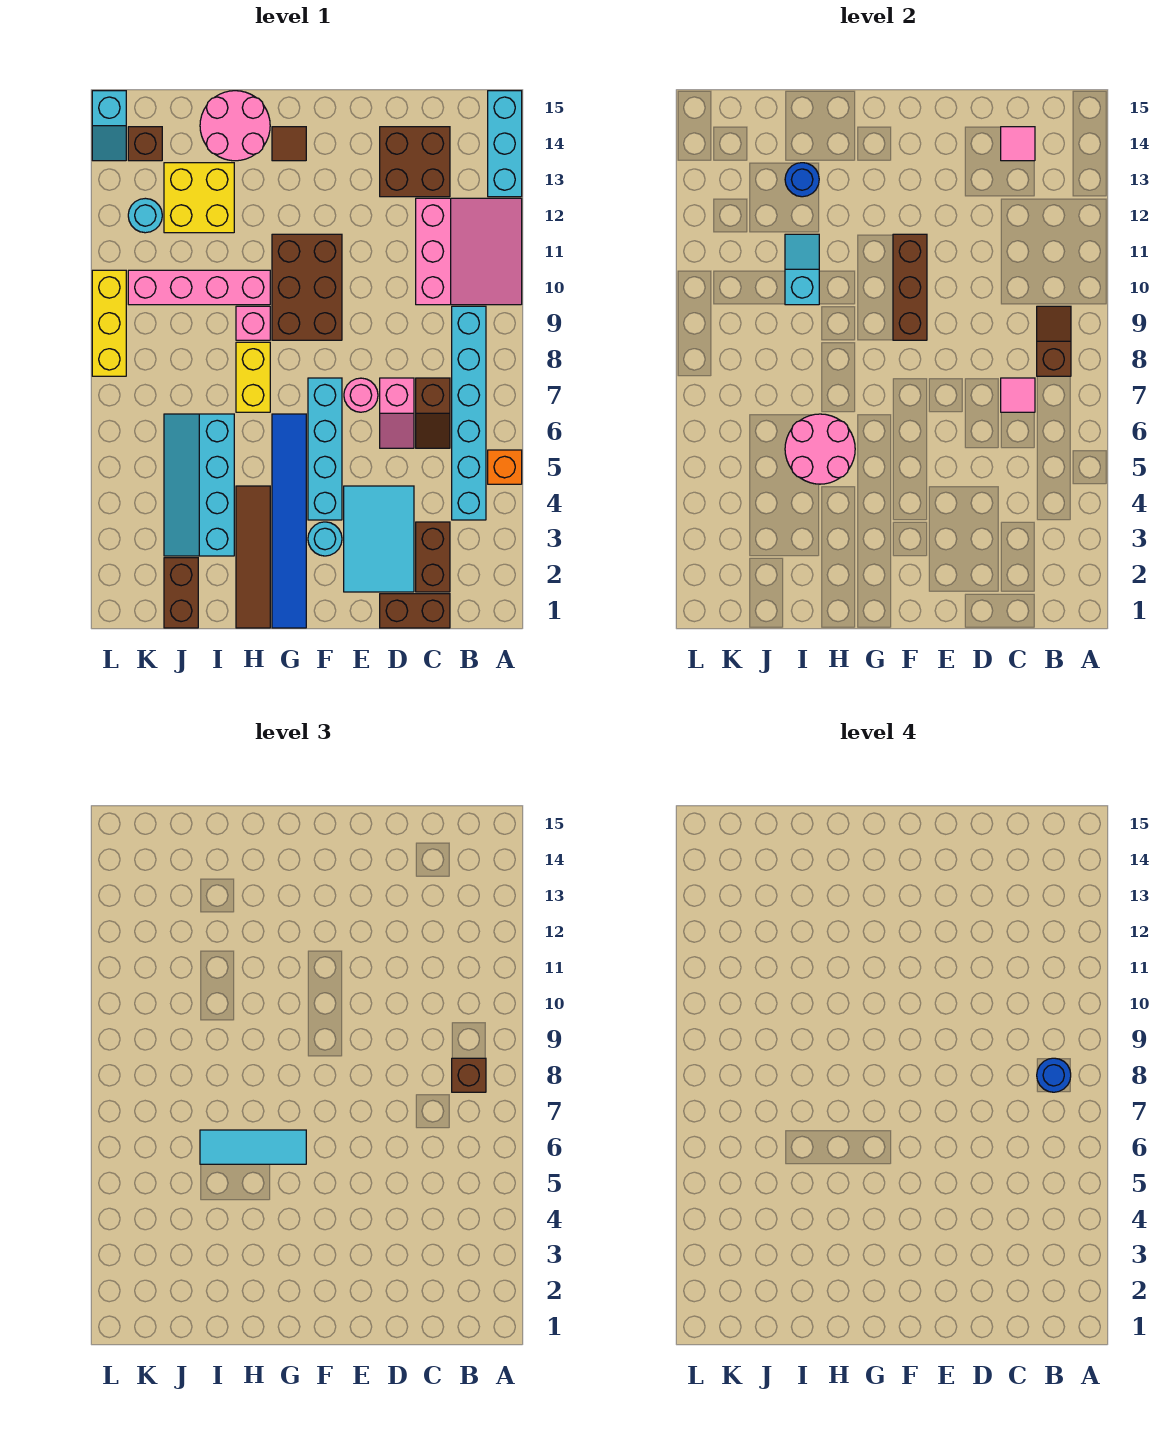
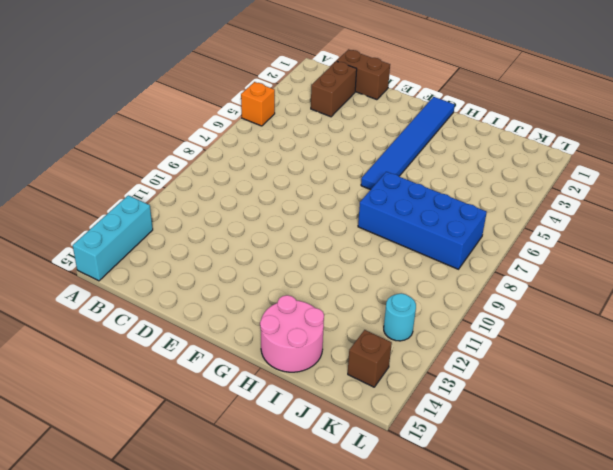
blue 2x4 brick [358,172,487,269] -> yellow 1x2 brick [236,342,270,412]
none -> pink 3x3 slope [416,198,522,305]
none -> cyan 1x6 brick [452,306,486,520]
none -> brown 1x2 slope [416,378,450,448]
none -> brown 2x2 brick [380,127,450,197]

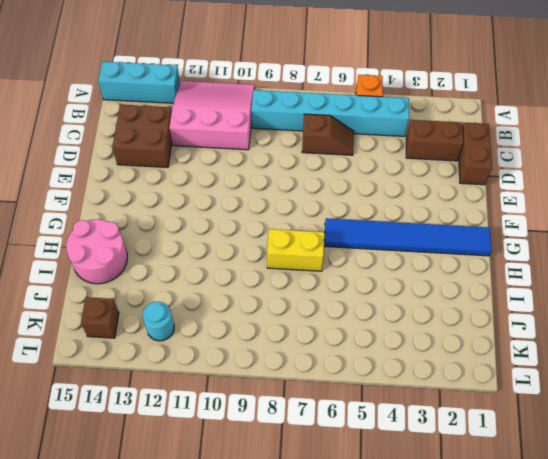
none -> cyan 2x3 tile [344,486,414,592]
none -> pink 1x2 slope [380,378,414,448]
none -> pink 1x1 round brick [344,378,378,412]
none -> cyan 1x1 round brick [308,522,342,556]

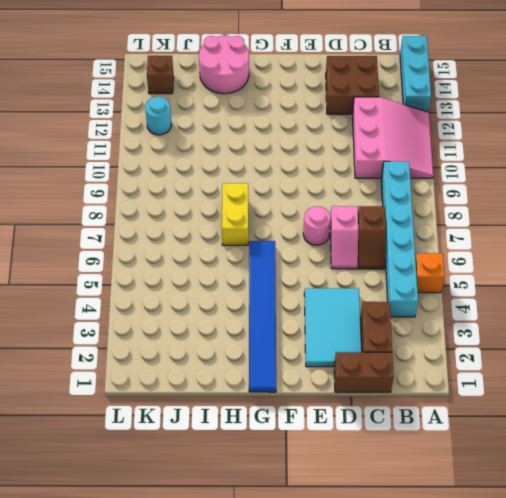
none -> cyan 1x1 round brick [308,522,342,556]
none -> cyan 1x4 brick [308,378,342,520]
none -> brown 2x3 brick [272,234,342,340]
none -> brown 1x1 tile [272,127,306,161]

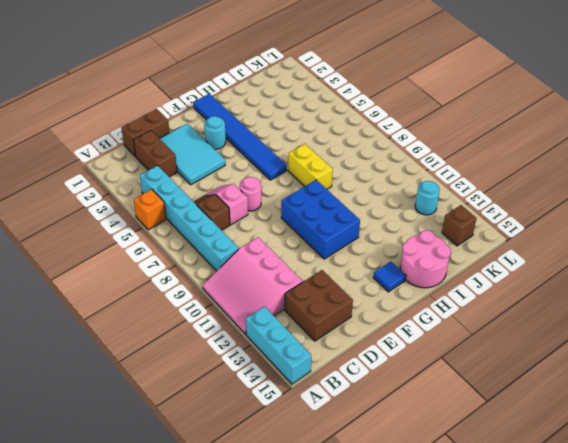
blue 2x3 brick [281,180,360,259] -> brown 2x3 brick [272,234,342,340]
blue 1x1 tile [373,261,406,292] -> brown 1x1 tile [272,127,306,161]
none -> cyan 1x4 brick [308,378,342,520]
none -> brown 1x4 tile [236,486,270,628]
none -> pink 1x1 brick [236,306,270,340]
none -> pink 1x4 brick [128,270,270,305]

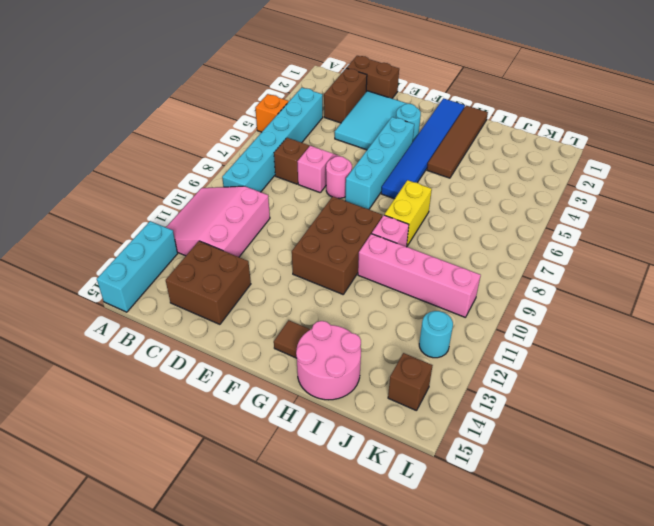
none -> cyan 2x4 slope [164,414,234,556]
none -> yellow 2x2 brick [164,163,234,233]
none -> brown 1x2 brick [164,558,198,628]
none -> yellow 1x3 brick [92,270,126,376]

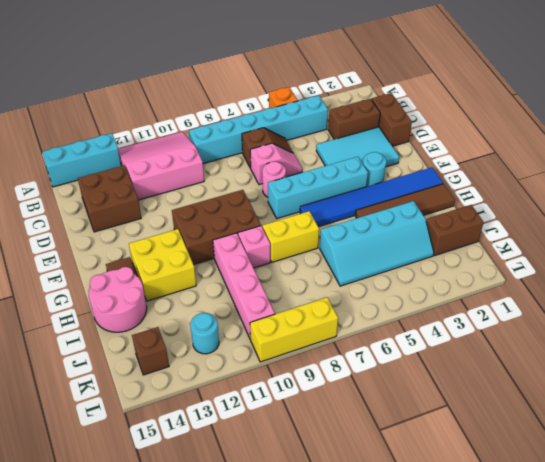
yellow 2x2 brick [129,229,196,301] -> yellow 2x2 brick moved to [164,163,234,233]
none -> cyan 1x2 slope [92,91,126,161]
none -> brown 1x2 slope [1037,306,1071,376]
none -> pink 1x1 tile [1001,378,1035,412]
none -> pink 1x1 tile [1001,127,1035,161]

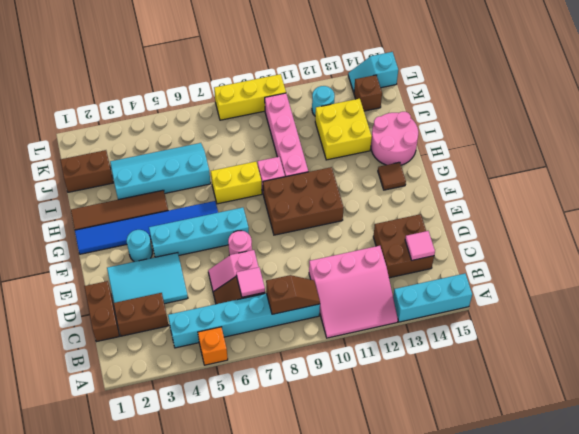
none -> brown 1x3 brick [893,234,927,340]
none -> pink 2x2 round brick [785,414,855,484]
none -> cyan 1x2 slope [785,234,819,305]
none -> blue 1x1 round brick [785,163,819,197]

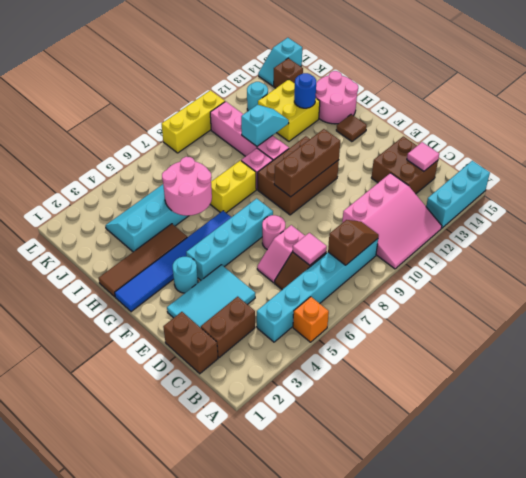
none -> brown 1x2 brick [164,558,198,628]
none -> brown 1x1 brick [452,1058,486,1092]
none -> cyan 1x3 tile [200,1130,306,1164]
none -> blue 1x1 round brick [1037,1058,1071,1092]

